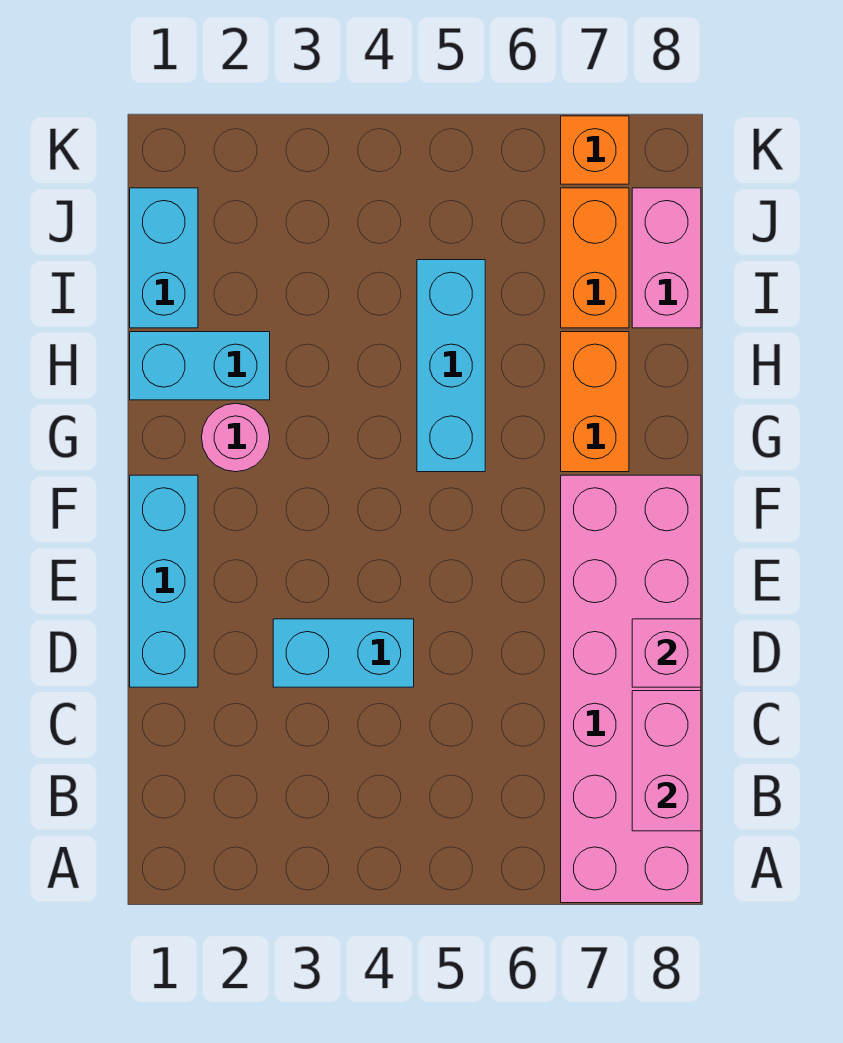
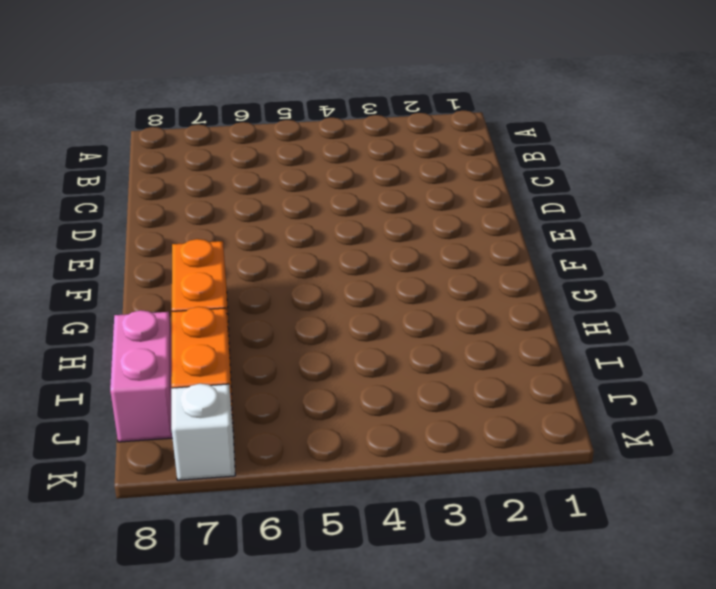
white 1x1 brick [171,384,235,480] -> orange 1x1 brick [561,116,629,184]
none -> pink 2x6 brick [561,475,701,903]
none -> cyan 1x3 brick [130,475,198,687]
none -> cyan 1x2 brick [273,619,414,687]

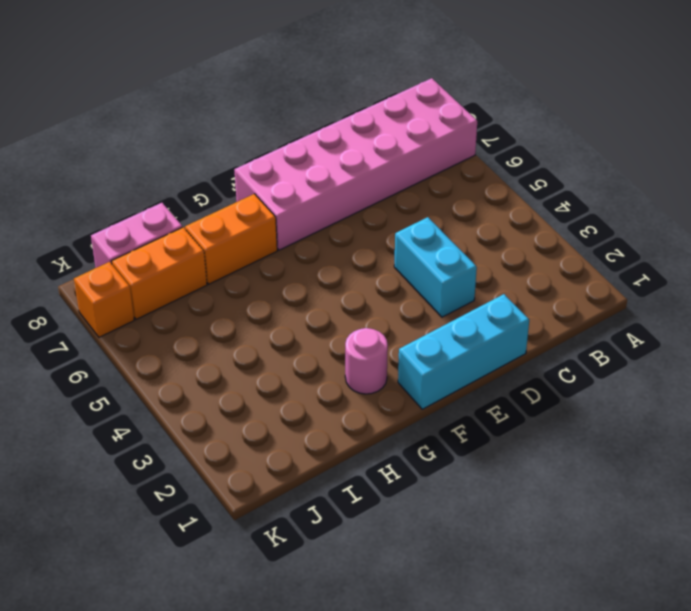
none -> cyan 1x3 brick [417,260,485,472]
none -> cyan 1x2 brick [130,332,270,400]
none -> cyan 1x2 brick [130,188,198,328]

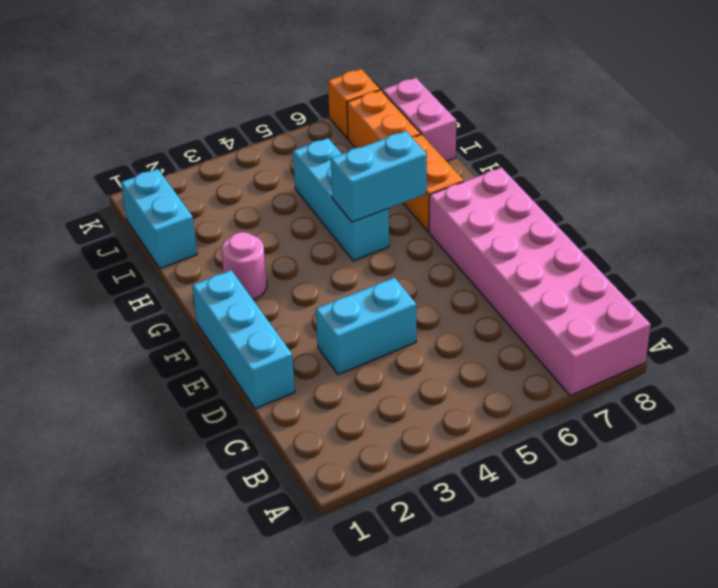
cyan 1x2 brick [331,131,427,222] -> cyan 1x2 brick moved to [130,332,270,400]
none -> pink 1x2 brick [632,691,701,831]
none -> pink 1x1 brick [632,619,701,687]

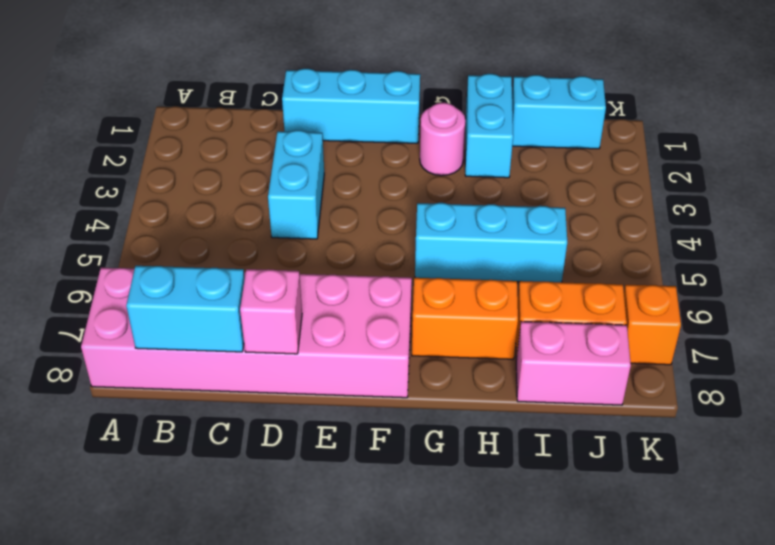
cyan 1x2 brick [126,266,245,352] -> pink 1x2 brick [632,691,701,831]

